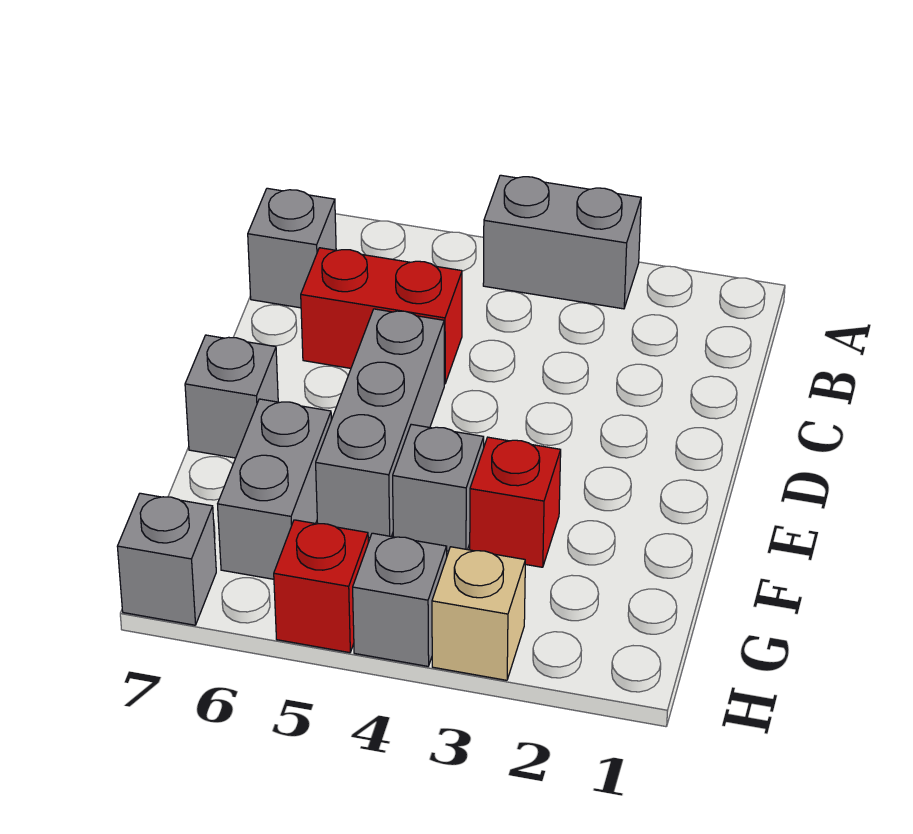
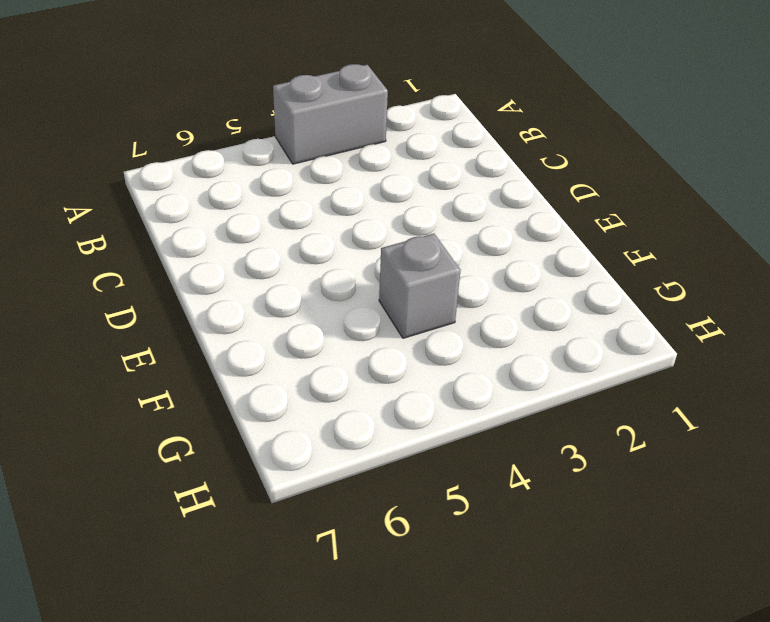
none -> grey 1x1 brick [248,188,336,308]
none -> red 1x2 brick [301,248,462,384]
none -> grey 1x3 brick [316,309,444,538]

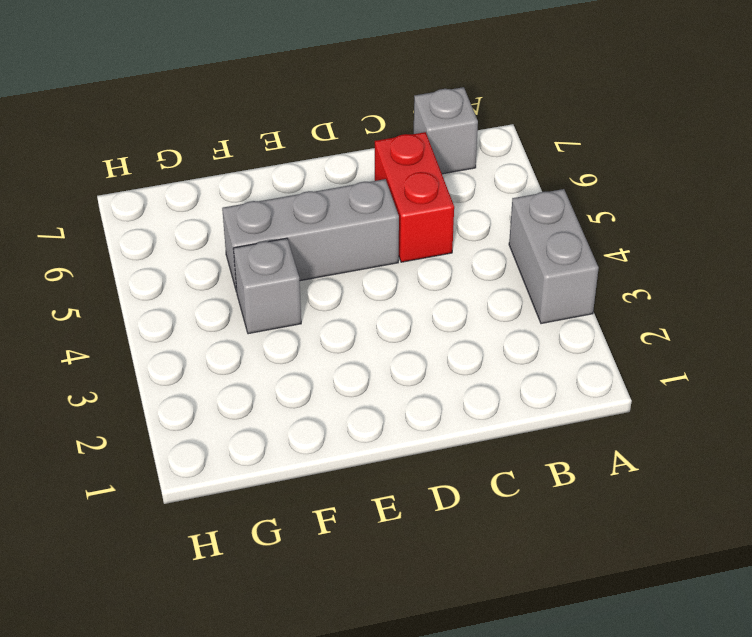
none -> grey 1x1 brick [185,335,278,458]
none -> red 1x1 brick [470,437,561,567]
none -> grey 1x2 brick [218,399,331,579]

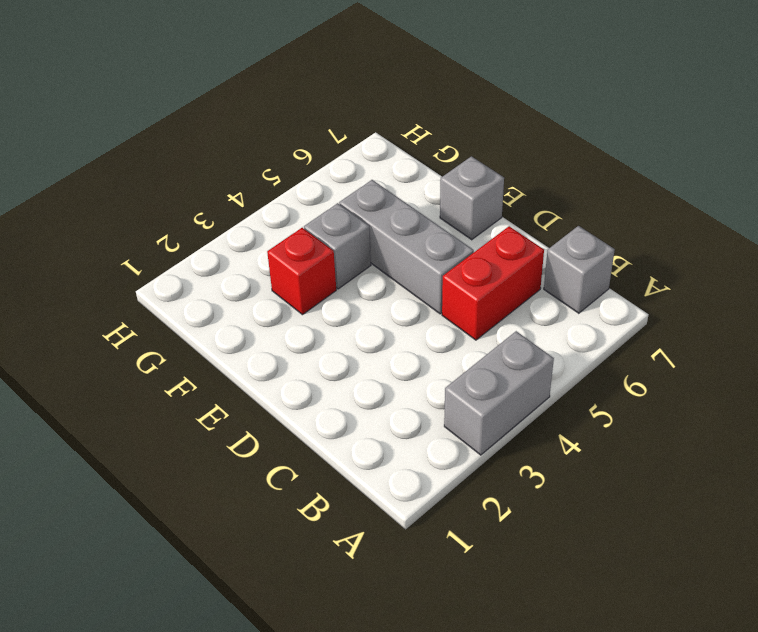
none -> grey 1x2 brick [218,399,331,579]
none -> tan 1x1 brick [432,547,525,680]
none -> grey 1x1 brick [353,533,447,666]

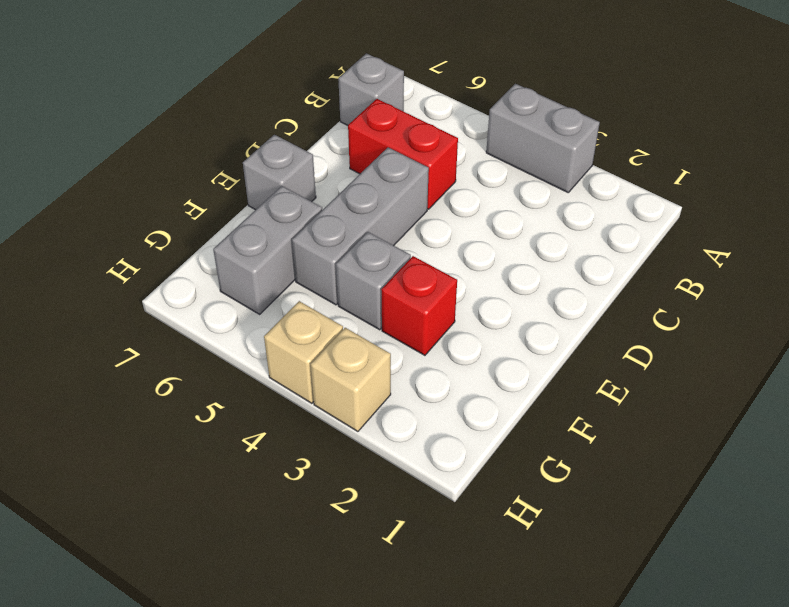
tan 1x1 brick [264,301,343,403] -> grey 1x1 brick [353,533,447,666]
none -> red 1x1 brick [274,520,368,653]
none -> grey 1x1 brick [117,493,216,625]

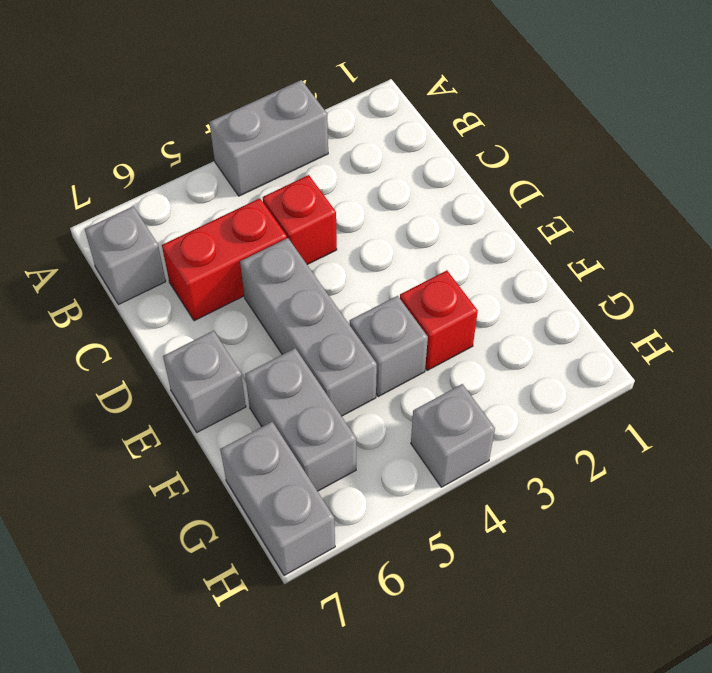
red 1x1 brick [263,175,337,265] -> red 1x1 brick moved to [274,520,368,653]
grey 1x2 brick [220,422,335,576] -> grey 1x1 brick [117,493,216,625]
none -> tan 1x1 brick [432,547,525,680]

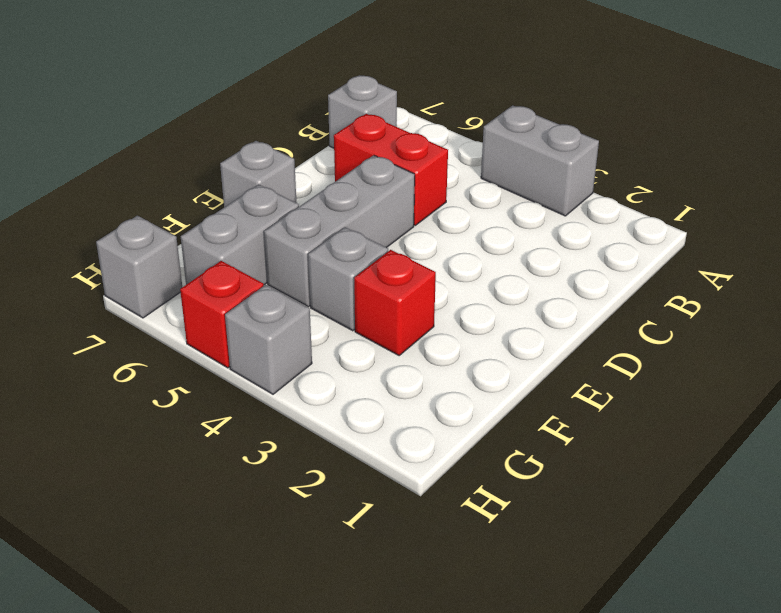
none -> tan 1x1 brick [432,547,525,680]

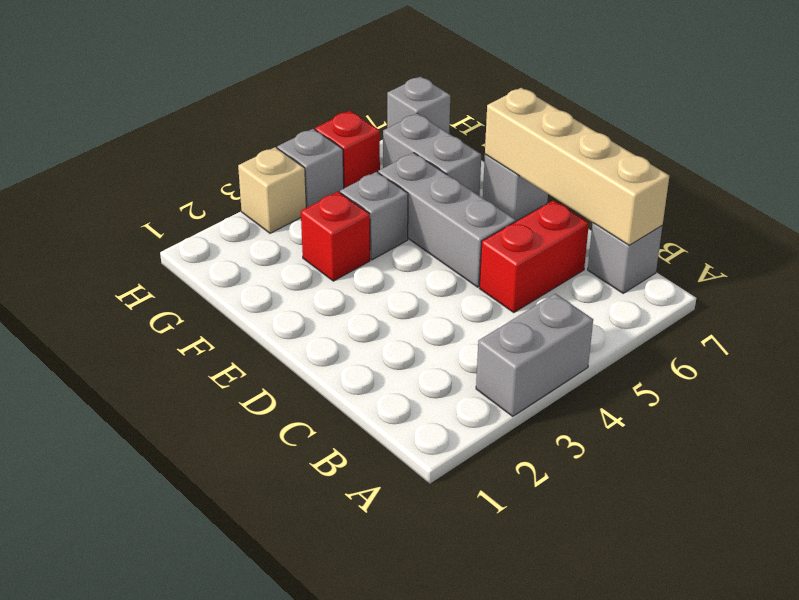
tan 1x4 brick [485,88,669,245] -> none

